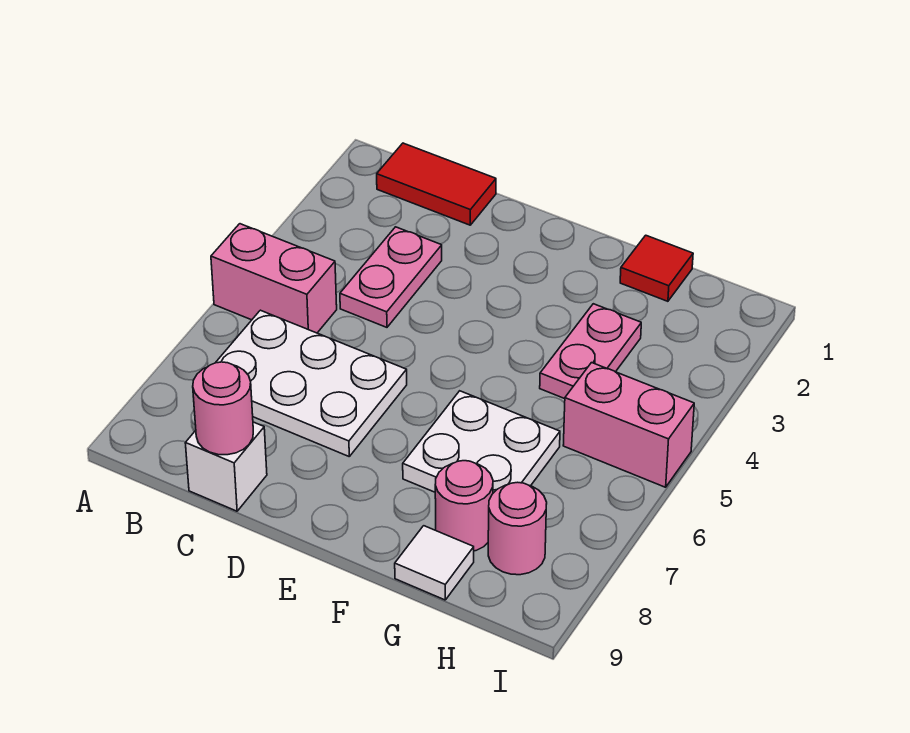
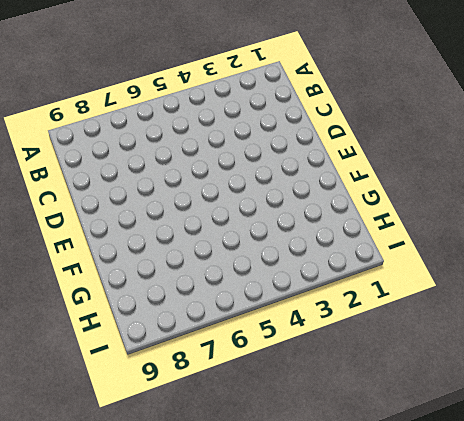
none -> pink 1x2 brick [211,224,337,333]
none -> red 1x2 tile [377,143,496,225]
none -> white 2x3 plate [216,310,407,456]

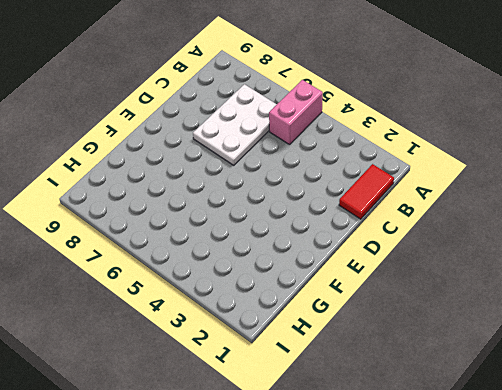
none -> pink 1x2 plate [340,227,442,327]
none -> white 1x1 brick [185,422,267,511]
none -> white 2x2 plate [403,391,560,493]

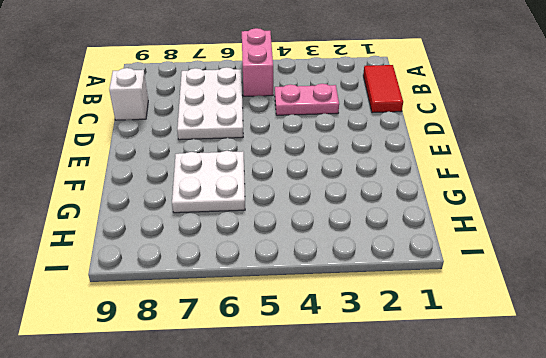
none -> red 1x1 tile [620,235,693,301]
none -> pink 1x2 plate [540,304,641,399]
none -> pink 1x1 round brick [435,461,493,551]

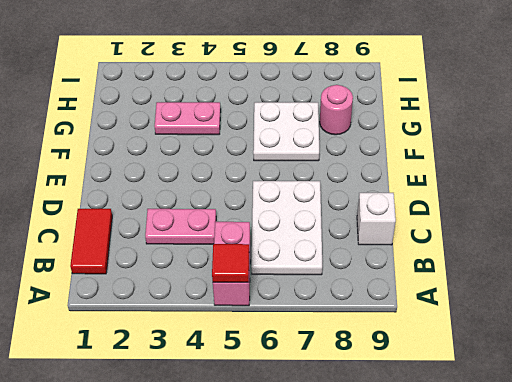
red 1x1 tile [212,244,249,282] -> red 1x1 tile moved to [620,235,693,301]
none -> white 1x1 tile [395,526,474,600]
none -> pink 1x2 brick [563,363,694,487]
none -> pink 1x1 round brick [488,482,547,575]

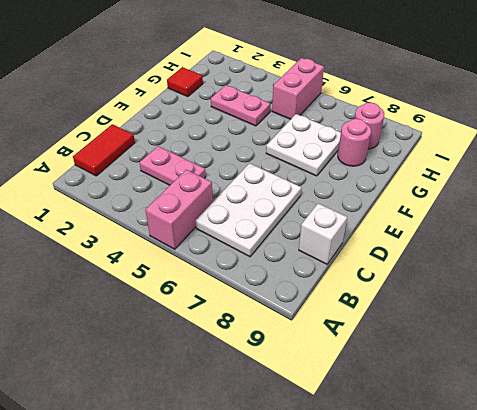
none -> white 1x1 tile [395,526,474,600]
none -> pink 1x1 round brick [193,362,253,455]

